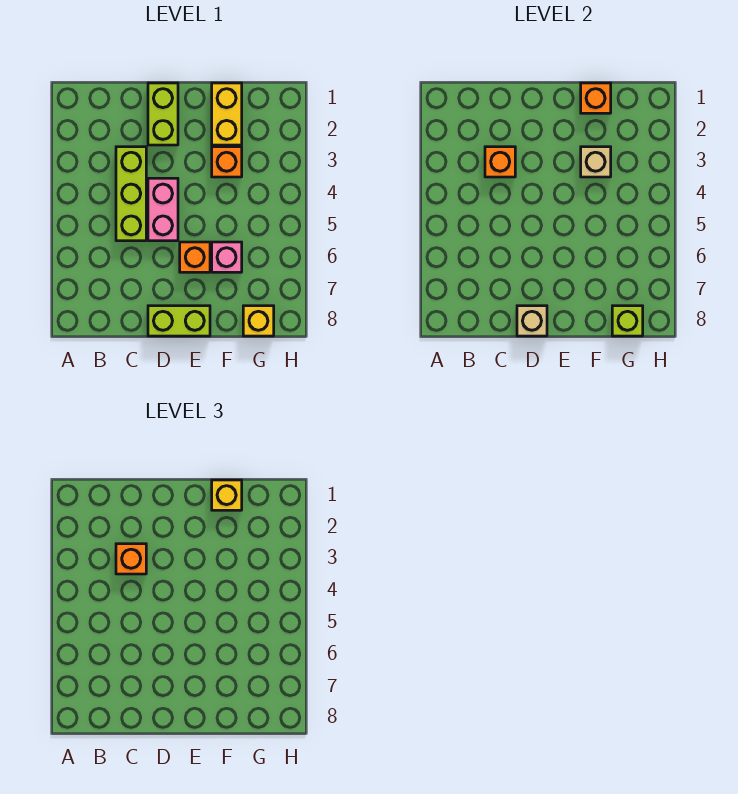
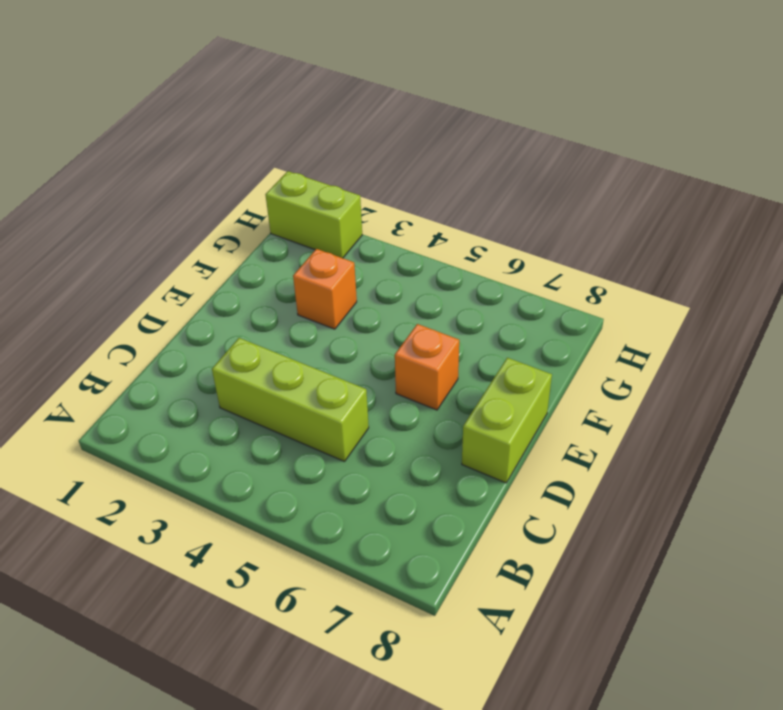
lime 1x2 brick [265,171,362,258] -> lime 1x2 brick moved to [148,83,178,145]
none -> pink 1x2 brick [148,178,178,241]
none -> yellow 1x2 brick [212,83,242,145]
none -> pink 1x1 brick [212,242,242,272]

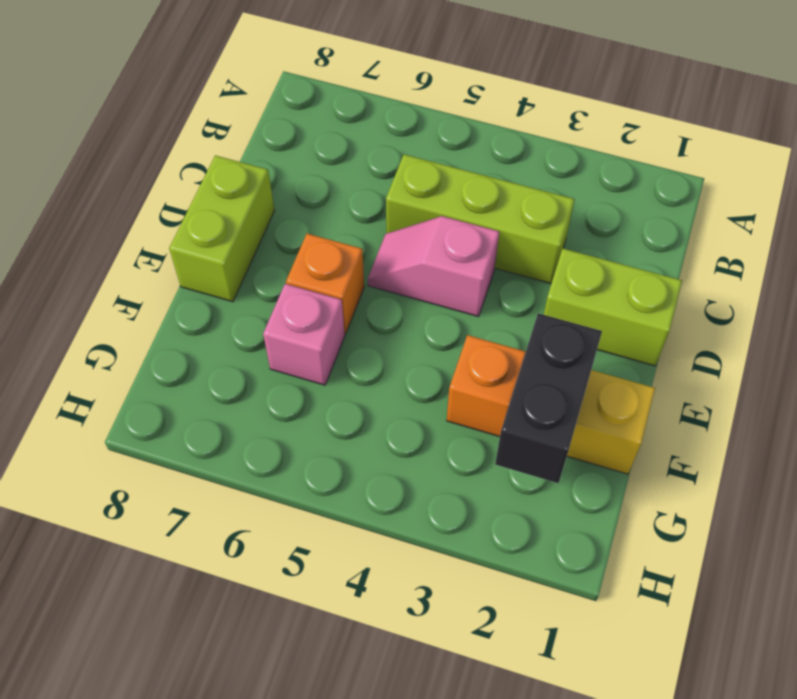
pink 1x2 slope [368,216,499,317] -> pink 1x2 brick [148,178,178,241]
black 1x2 brick [495,313,602,483] -> none
none -> yellow 1x1 brick [243,306,274,336]
none -> orange 1x1 brick [485,147,515,177]
none -> tan 1x1 brick [517,306,547,336]

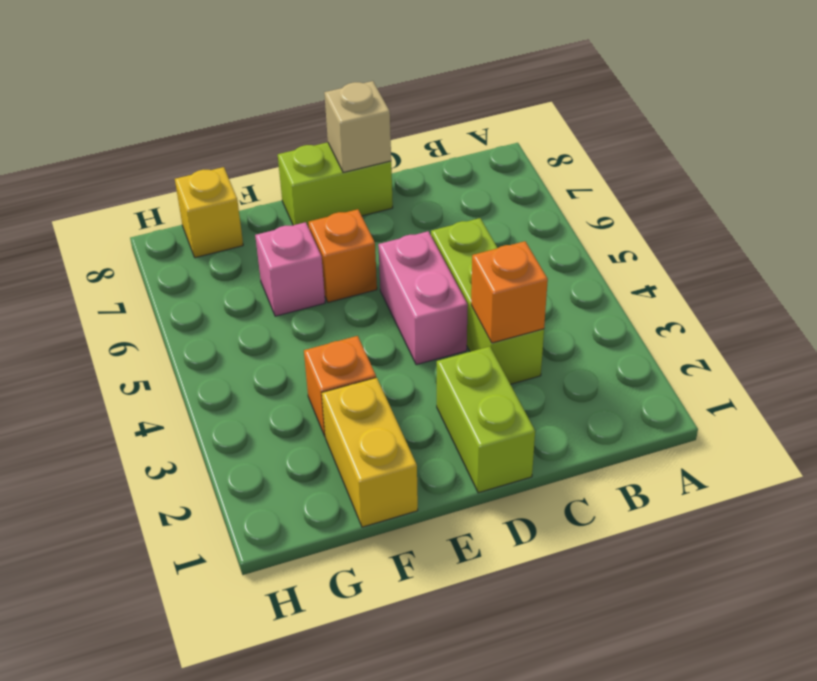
none -> orange 1x1 brick [581,83,611,113]
none -> tan 1x1 brick [581,147,611,177]
none -> lime 1x1 brick [612,306,643,336]

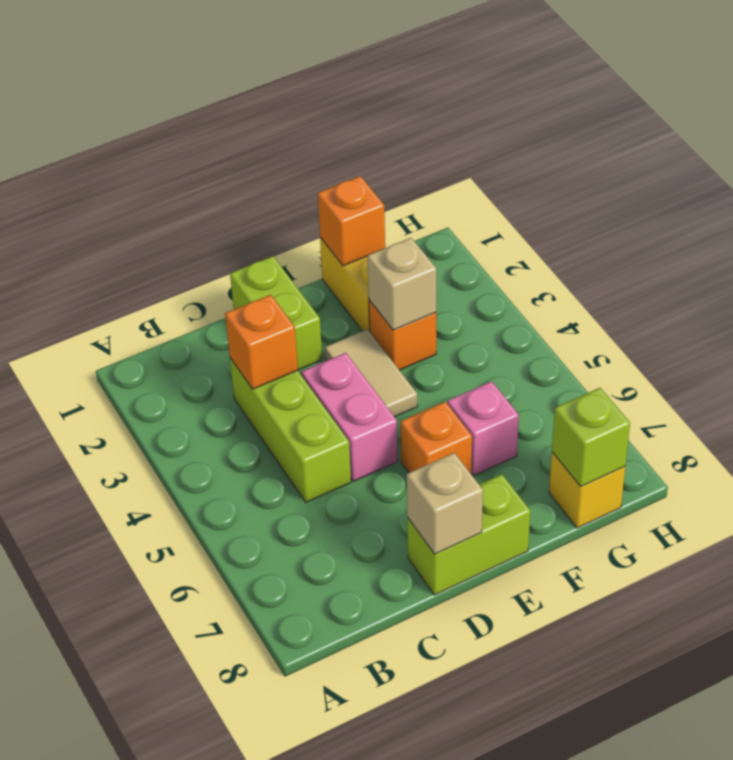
tan 1x2 tile [325,329,417,417] -> none
none -> orange 1x1 brick [116,544,146,574]
none -> yellow 1x1 brick [212,480,242,510]

